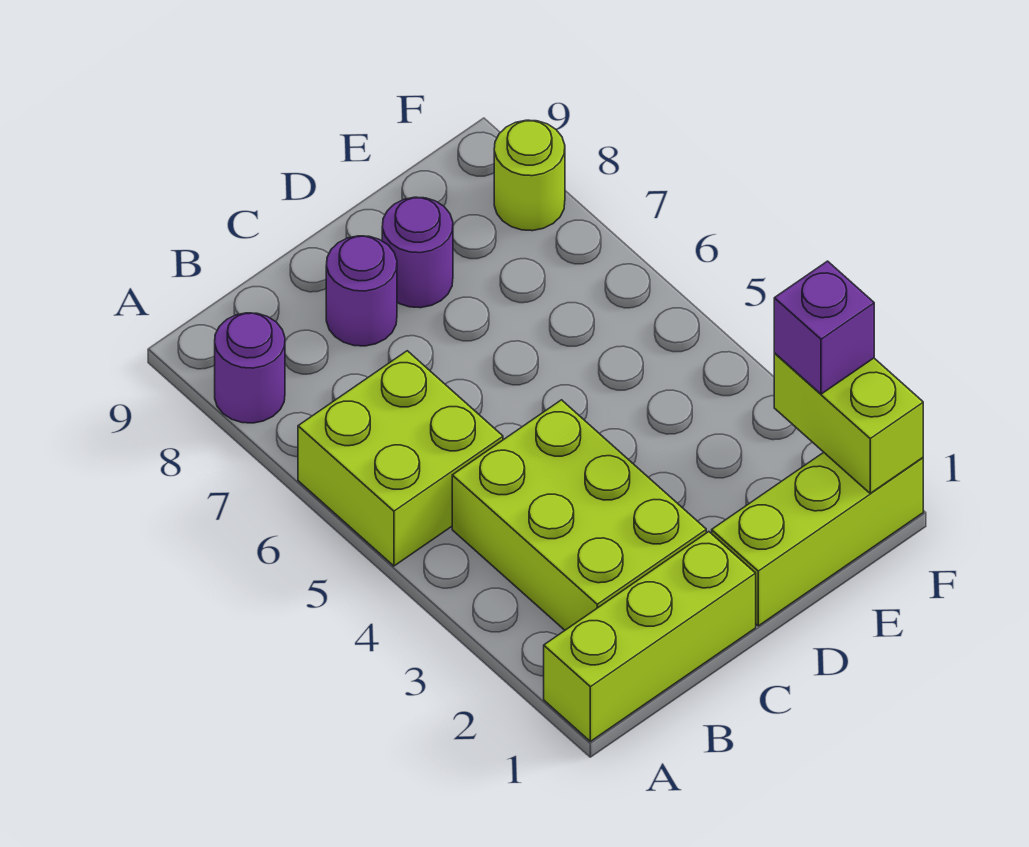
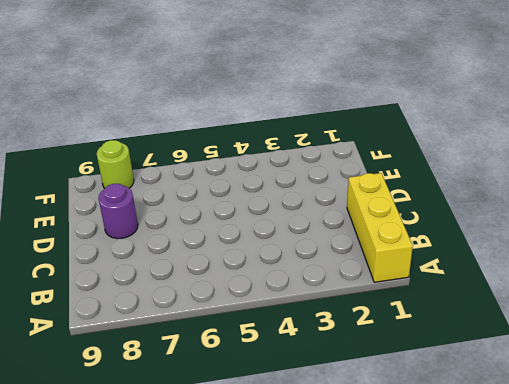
yellow 1x3 brick [347,173,413,282] -> lime 1x3 brick [544,532,756,741]
none -> lime 2x2 brick [298,351,503,566]
none -> purple 1x1 round brick [215,313,285,423]

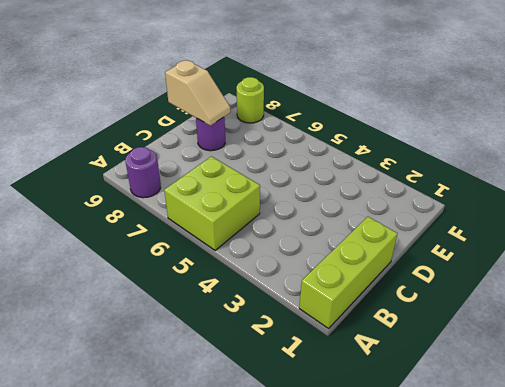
tan 1x2 slope [165,60,230,126] -> none
none -> lime 2x3 brick [452,400,706,630]
none -> purple 1x1 round brick [326,236,397,346]

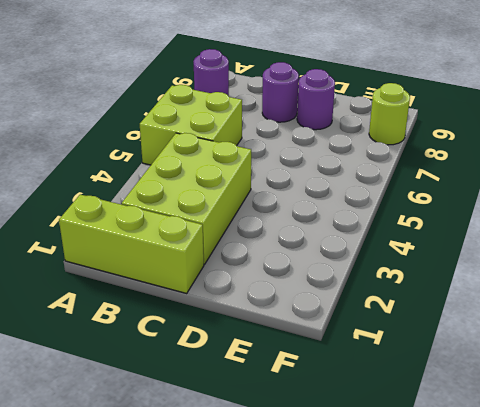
none -> lime 1x3 brick [712,452,923,626]
none -> lime 1x2 brick [774,353,923,493]

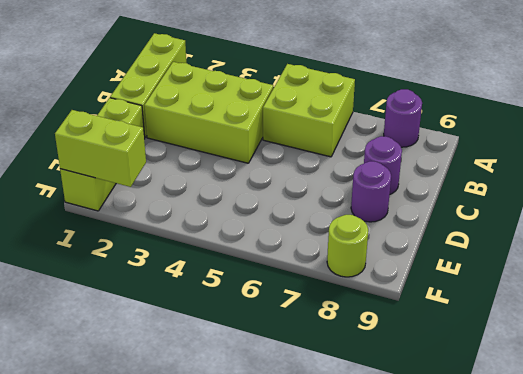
none -> purple 1x1 brick [774,261,874,394]

